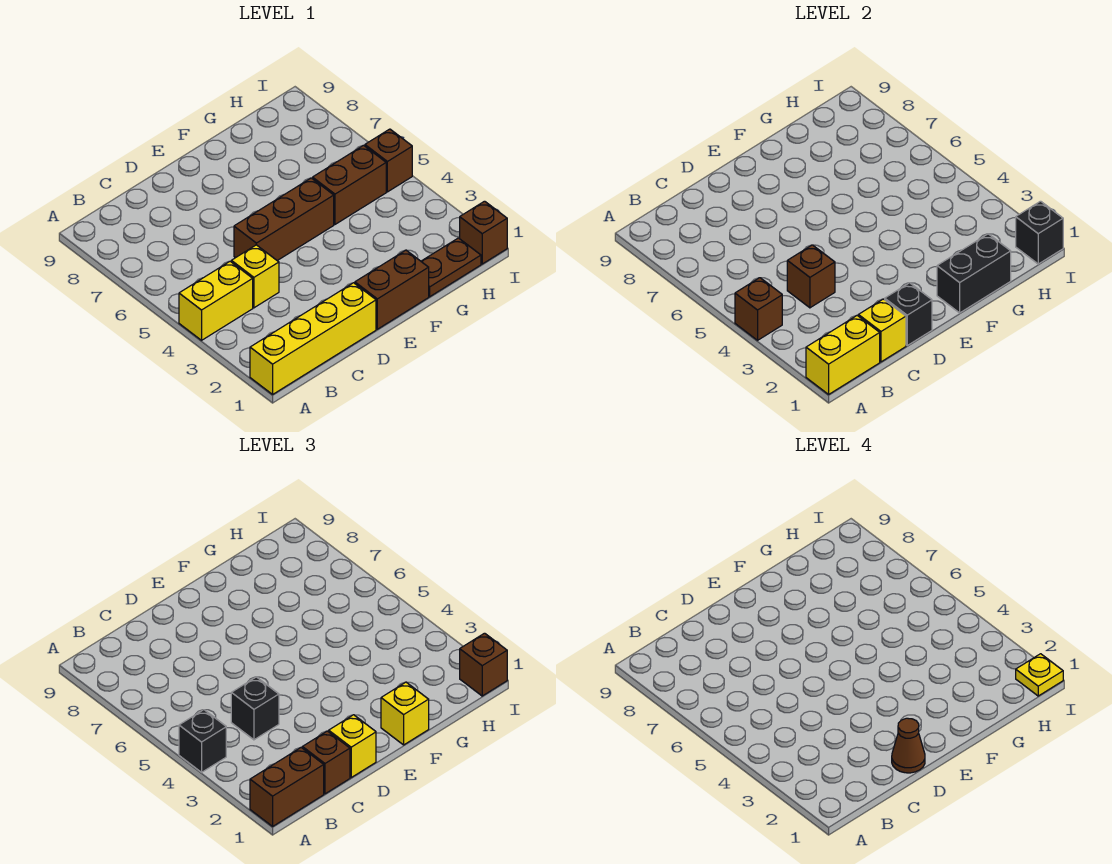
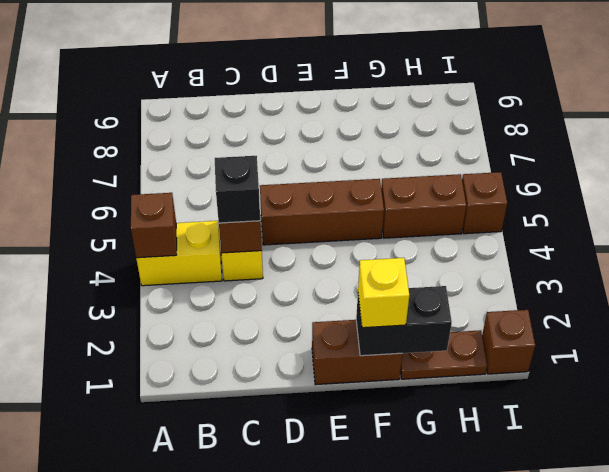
none -> yellow 1x4 brick [250,283,376,394]
none -> yellow 1x2 brick [806,316,880,394]
none -> yellow 1x1 brick [858,299,906,362]

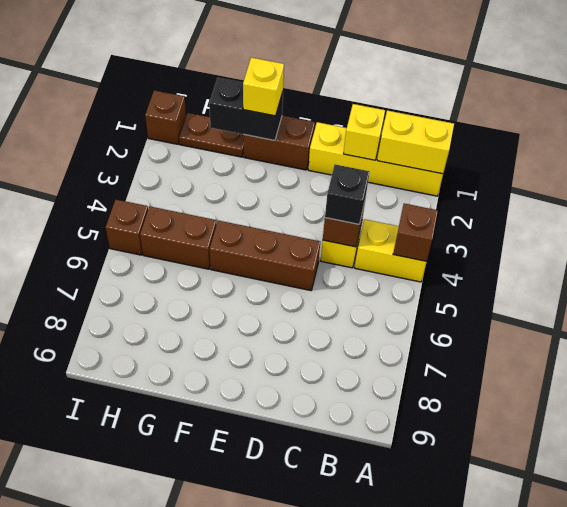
none -> black 1x1 brick [884,283,932,345]
none -> black 1x1 brick [1016,201,1063,264]
none -> brown 1x2 brick [250,748,324,826]

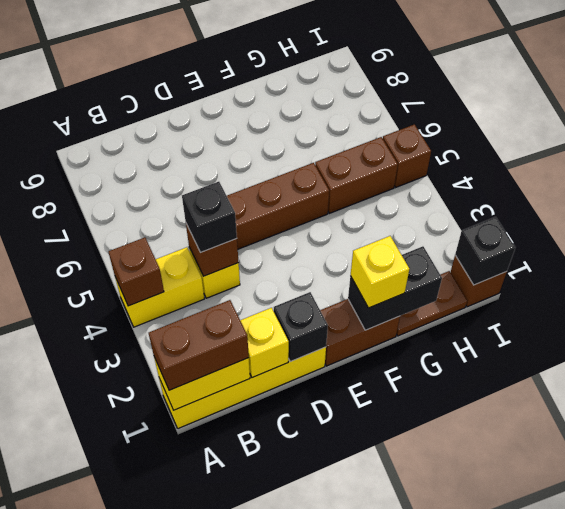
none -> black 1x1 brick [179,710,226,772]
none -> brown 1x1 brick [302,731,350,794]
none -> yellow 1x1 brick [328,715,376,777]

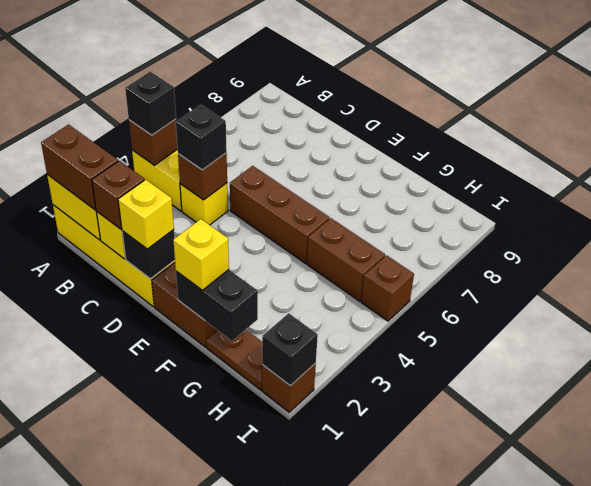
none -> brown 1x1 brick [460,633,507,696]
none -> brown 1x1 cone [892,718,925,773]
none -> yellow 1x1 plate [1016,654,1063,696]

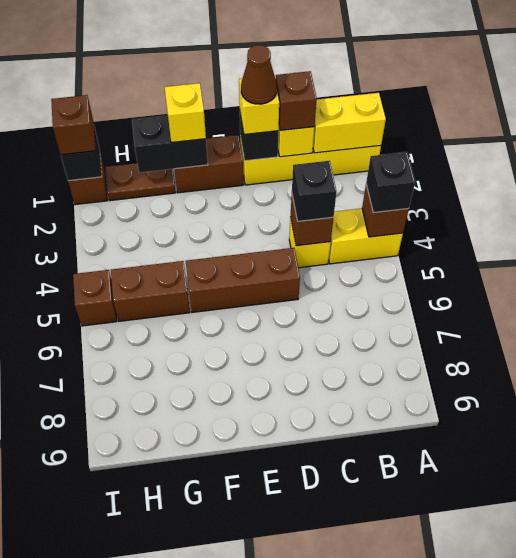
none -> brown 1x2 brick [250,748,324,826]
none -> yellow 1x1 plate [1016,654,1063,696]

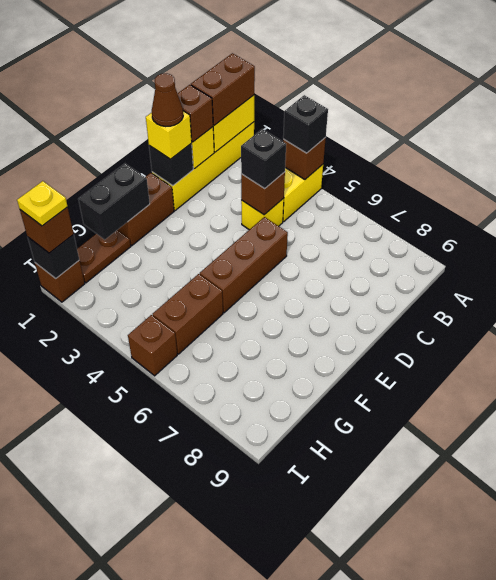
none -> yellow 1x1 brick [381,682,429,745]

